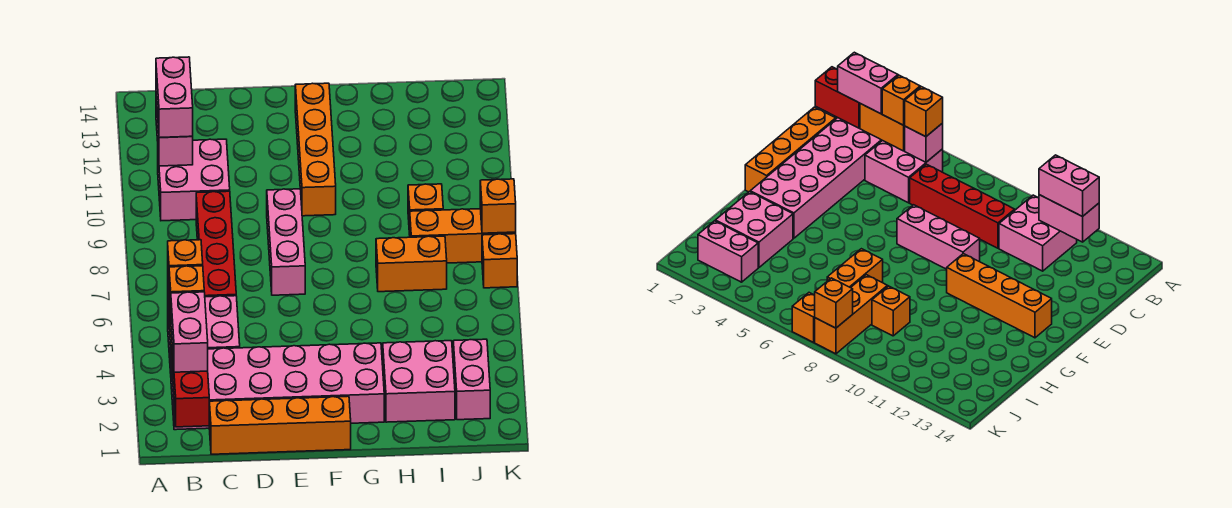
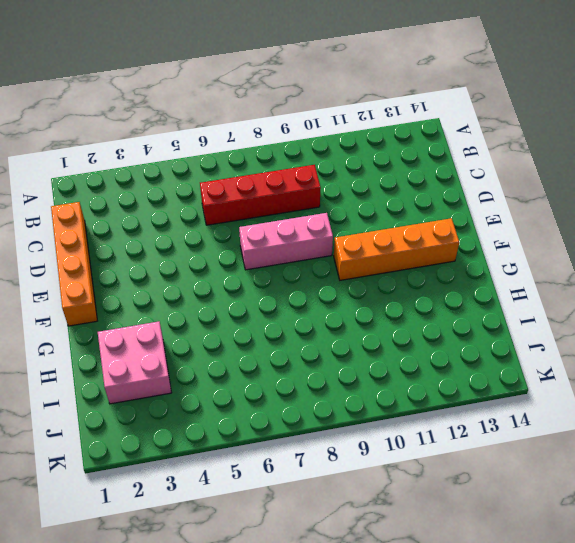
none -> pink 2x6 brick [171,343,384,430]
none -> pink 2x2 brick [168,296,240,373]
none -> pink 2x2 brick [158,139,230,221]

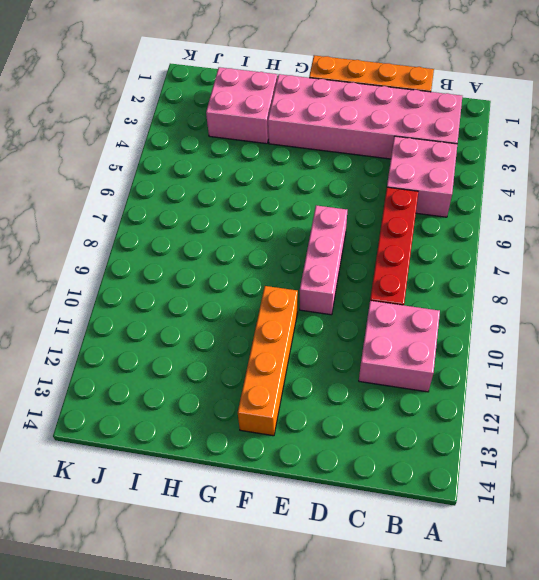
none -> orange 1x2 brick [376,236,447,292]
none -> orange 1x3 brick [410,209,516,263]
none -> orange 1x1 brick [408,184,443,235]

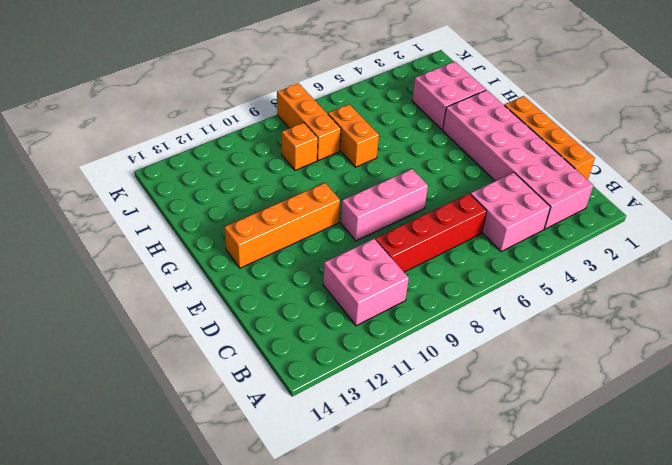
none -> pink 1x2 brick [453,339,490,420]
none -> orange 1x1 brick [482,234,517,288]
none -> red 1x2 brick [173,363,210,427]

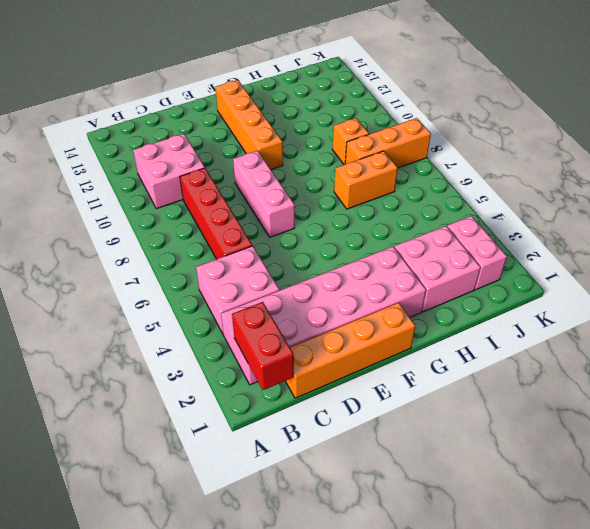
none -> orange 1x1 brick [482,234,517,288]
none -> orange 1x2 brick [860,104,905,151]
none -> pink 1x1 brick [905,123,943,162]

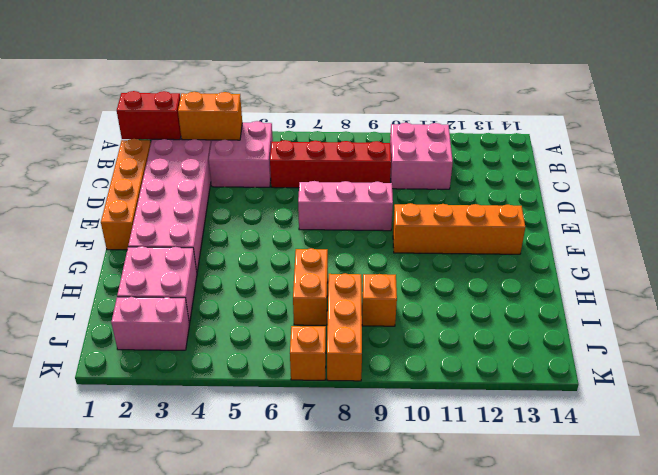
none -> pink 1x1 brick [905,123,943,162]
none -> pink 1x2 brick [156,97,193,166]
none -> orange 1x1 brick [480,179,516,233]

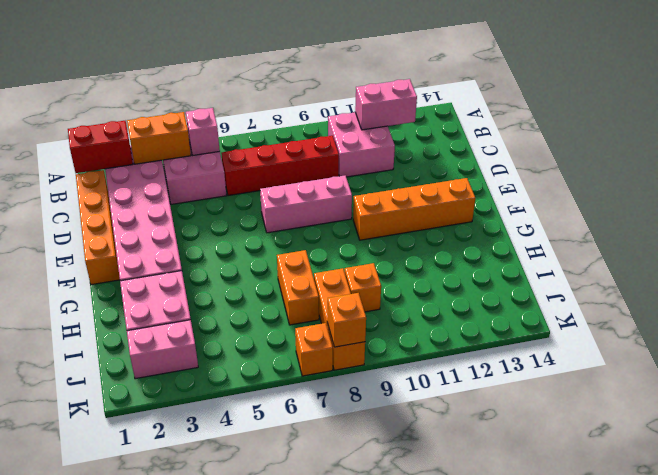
none -> pink 1x2 brick [171,292,208,372]
none -> orange 1x1 brick [169,266,204,316]
none -> orange 1x1 brick [168,240,203,285]

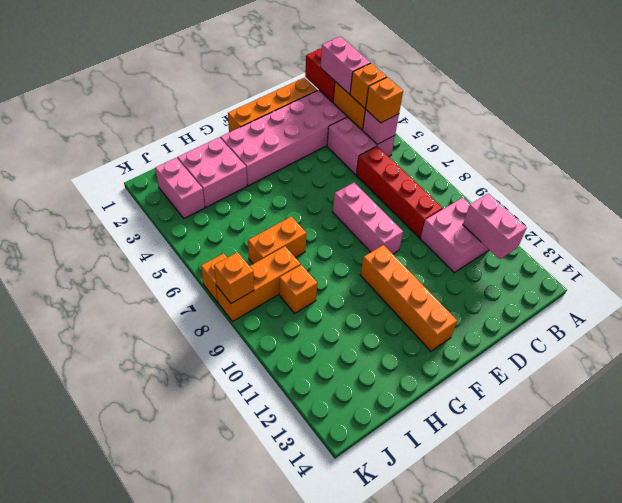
none -> pink 1x2 brick [156,57,193,138]

